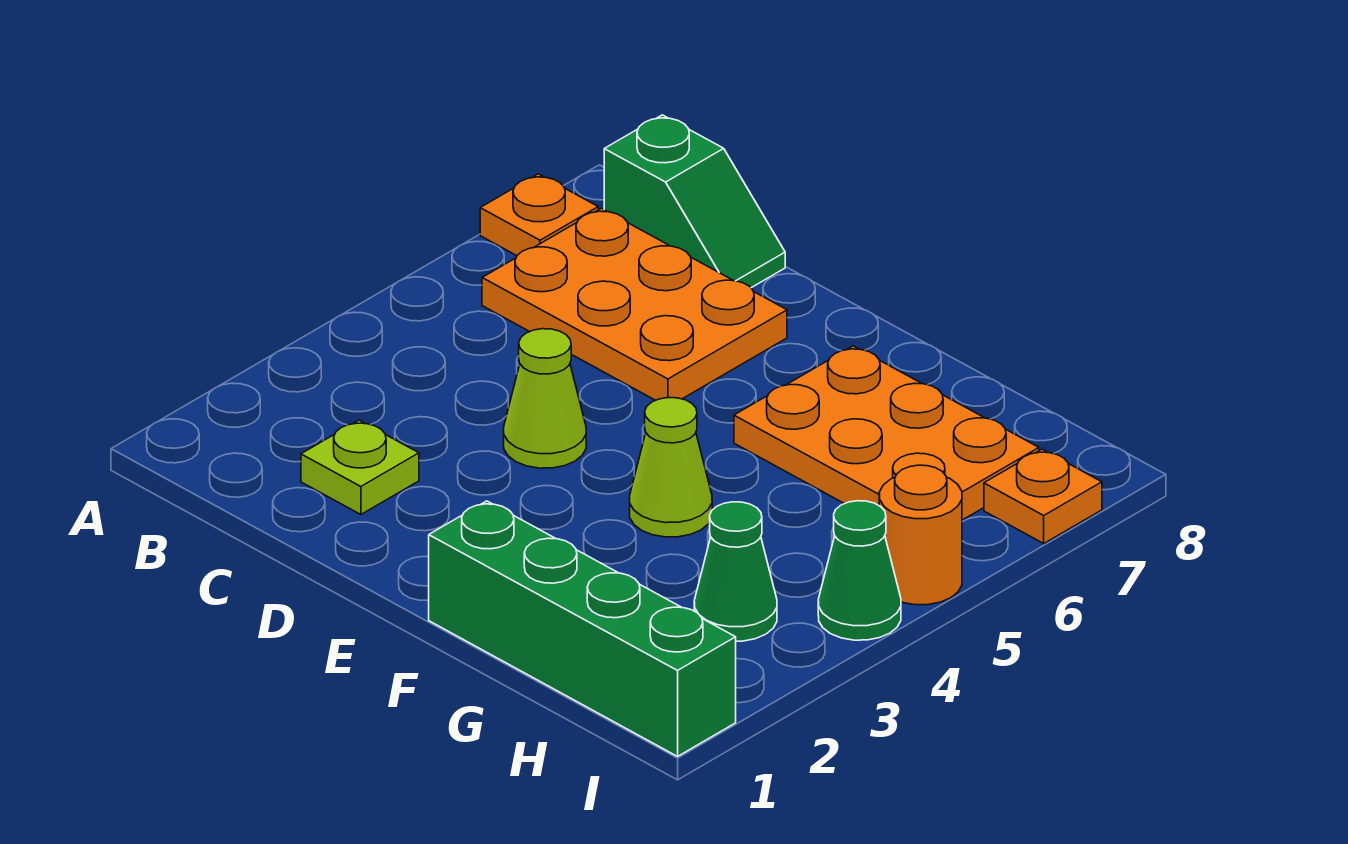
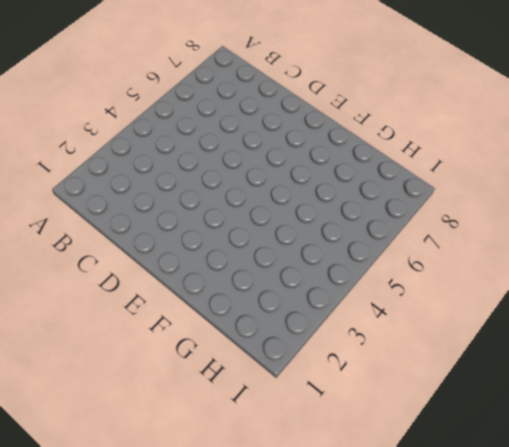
none -> orange 1x1 plate [480,174,598,256]
none -> orange 2x3 plate [482,208,787,400]
none -> green 1x2 slope [604,115,785,288]

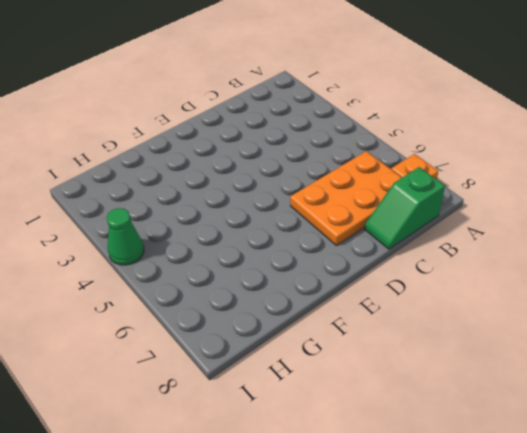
none -> lime 1x1 plate [301,420,419,515]
none -> lime 1x1 cone [504,329,586,468]
none -> green 1x4 brick [429,501,736,756]

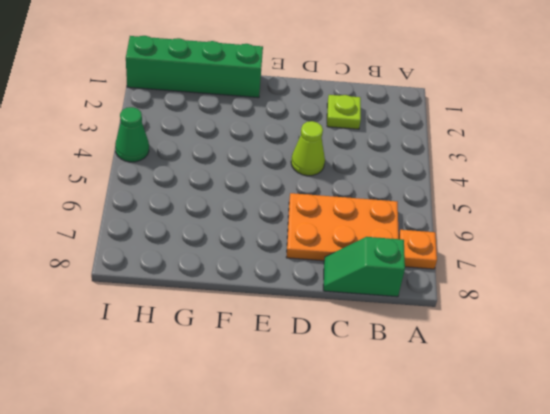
none -> lime 1x1 cone [630,398,712,537]
none -> orange 2x3 plate [734,346,1039,520]
none -> green 1x1 cone [694,502,777,641]

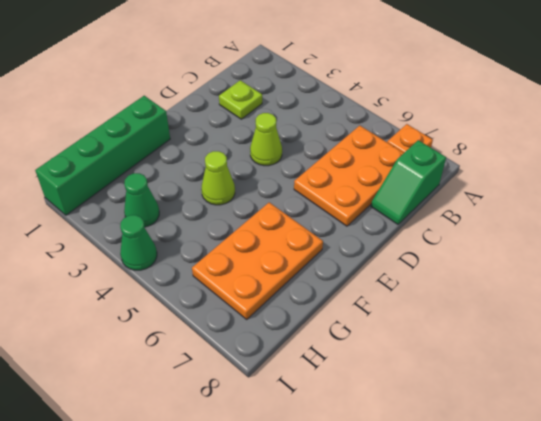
none -> orange 1x1 round brick [879,465,962,605]
none -> orange 1x1 plate [984,449,1102,543]

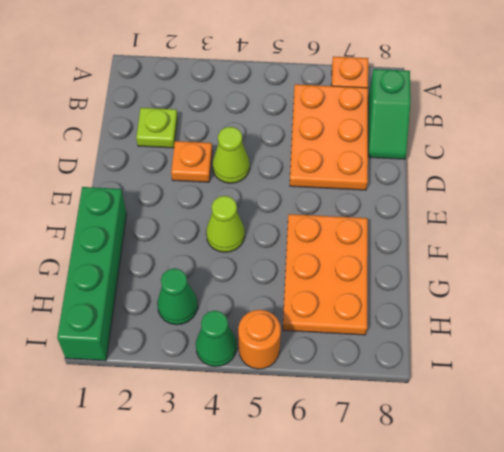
orange 1x1 plate [171,141,212,182] -> orange 1x1 plate moved to [984,449,1102,543]

